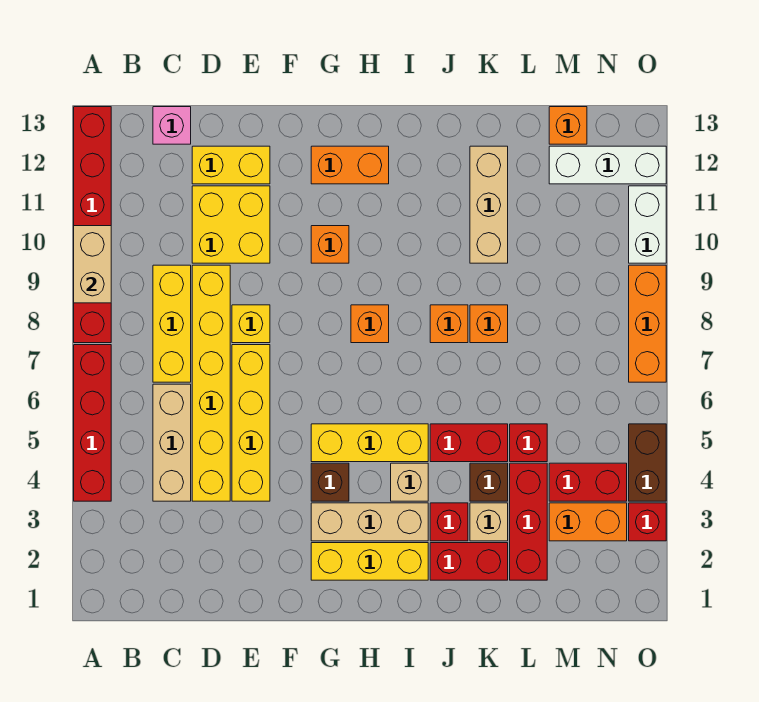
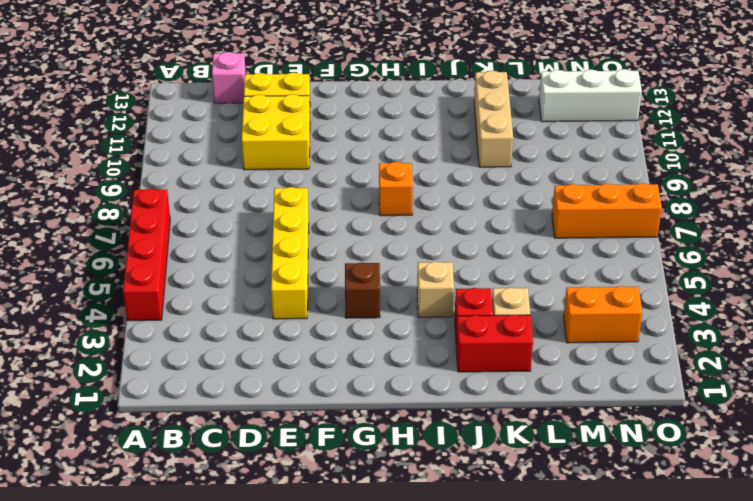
orange 1x3 brick [552,183,662,238] -> orange 1x3 brick turned to [629,265,666,382]
none -> red 1x6 brick [74,107,111,343]
none -> tan 1x3 brick [153,384,191,501]
none -> yellow 1x3 brick [153,265,191,382]
none -> yellow 1x6 brick [192,265,230,501]

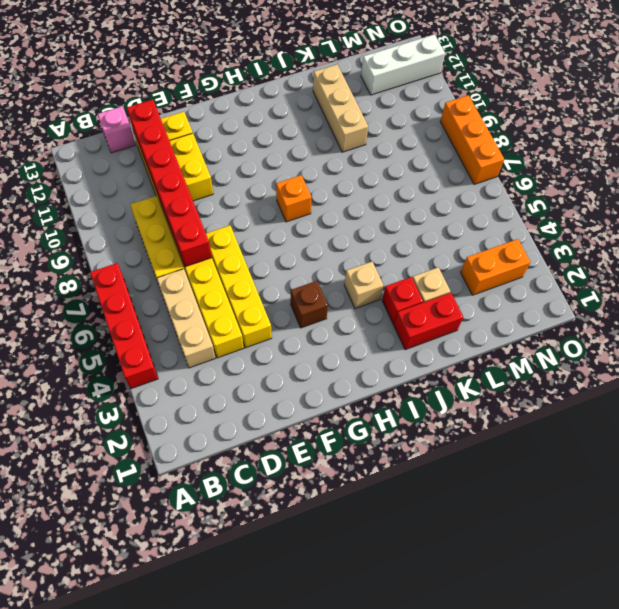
red 1x6 brick [127,100,212,267] -> red 1x6 brick moved to [74,107,111,343]
none -> yellow 1x1 brick [232,305,270,343]
none -> yellow 1x3 brick [311,543,428,580]
none -> tan 1x3 brick [311,503,428,541]
none -> yellow 1x3 brick [311,424,428,462]

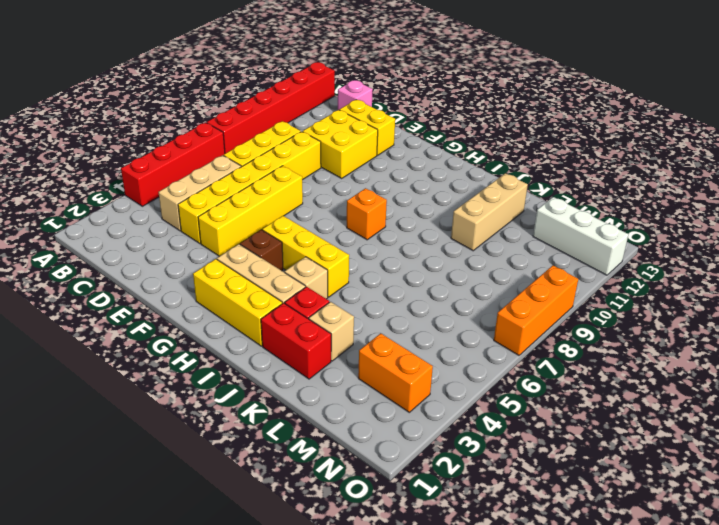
none -> yellow 1x1 brick [232,305,270,343]
none -> orange 1x1 brick [311,226,349,263]
none -> orange 1x2 brick [311,146,389,184]
none -> red 1x2 brick [430,424,508,462]

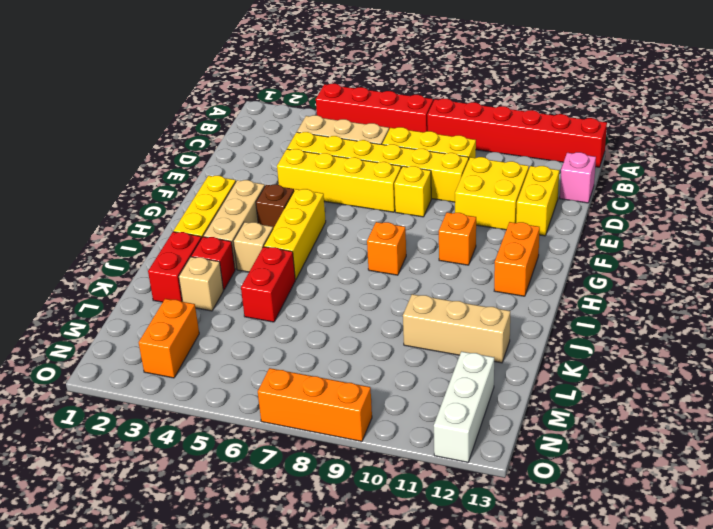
none -> orange 1x1 brick [430,305,468,343]
none -> brown 1x1 brick [470,463,508,501]
none -> orange 1x1 brick [470,305,508,343]
none -> red 1x3 brick [510,463,547,580]

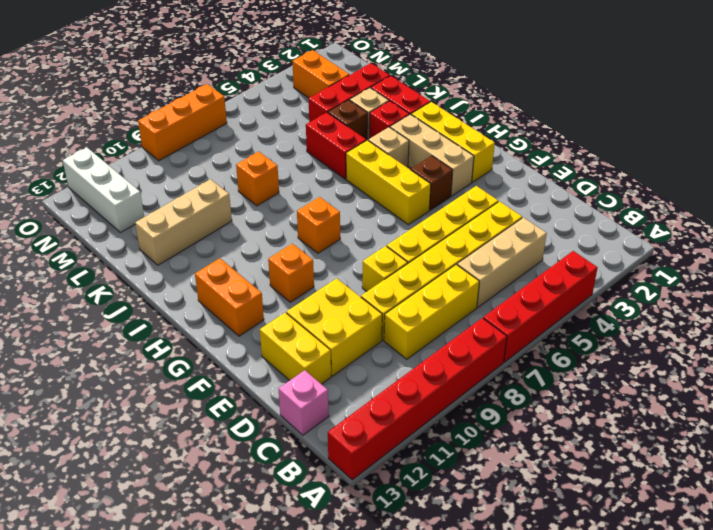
none -> orange 1x1 brick [430,305,468,343]
none -> red 1x1 brick [510,424,547,462]
none -> red 1x2 brick [549,463,627,501]
none -> orange 1x1 brick [549,107,587,144]

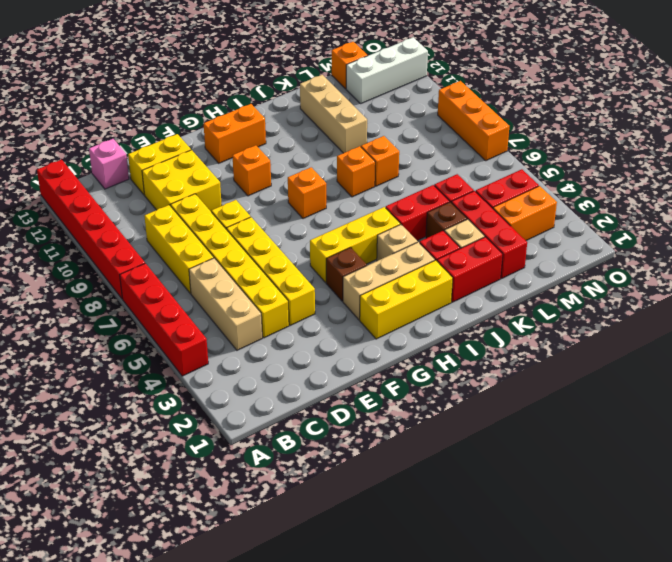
none -> red 1x1 brick [629,503,666,541]
none -> brown 1x2 brick [629,424,666,501]
none -> white 1x2 brick [629,186,666,263]
none -> tan 1x2 brick [74,226,111,303]

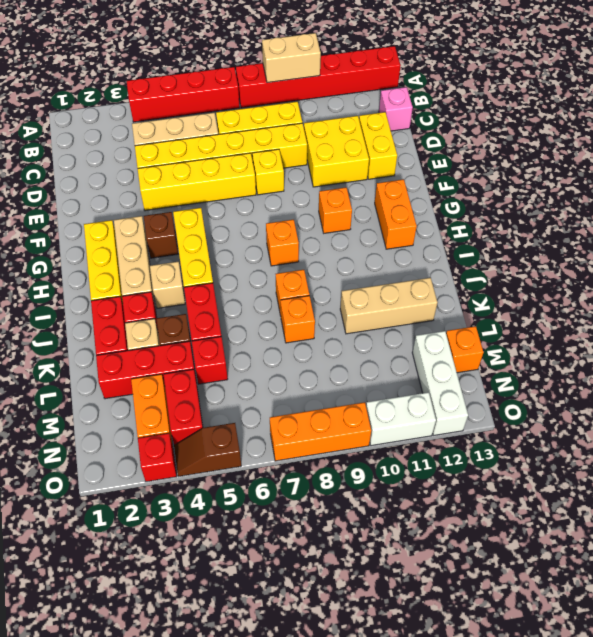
brown 1x2 slope [174,423,241,476] -> brown 1x2 brick [629,424,666,501]

